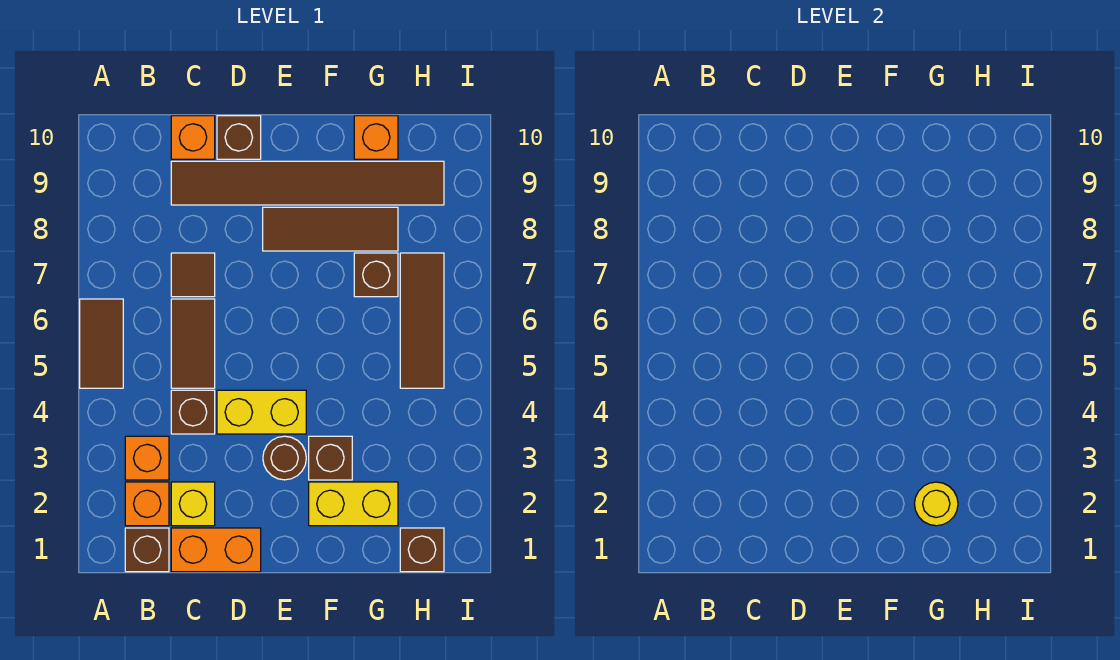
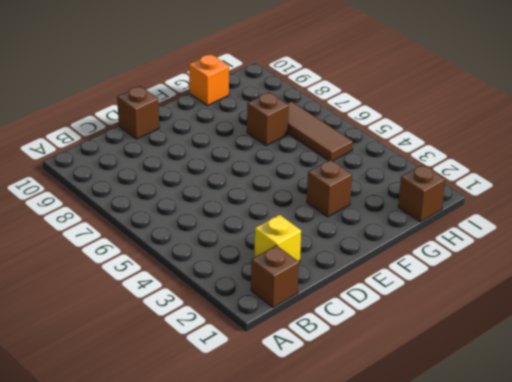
none -> brown 1x2 tile [80,299,123,388]
none -> orange 1x1 brick [125,482,169,526]
none -> orange 1x1 brick [125,436,169,480]

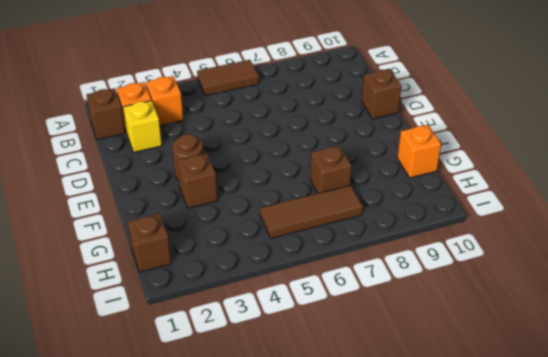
none -> orange 1x2 brick [171,528,261,572]
none -> brown 1x1 brick [171,390,215,434]
none -> brown 1x2 tile [171,299,215,388]

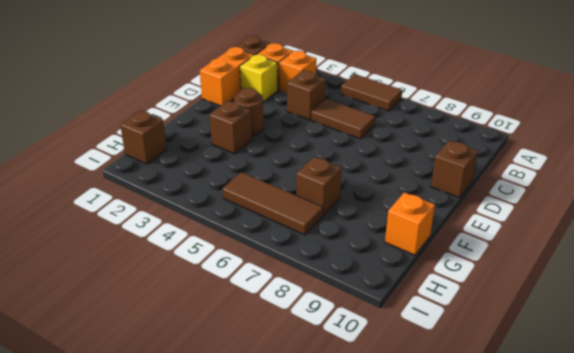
none -> brown 1x1 tile [171,253,215,297]
none -> brown 1x6 tile [171,161,444,205]
none -> orange 1x1 brick [171,116,215,159]

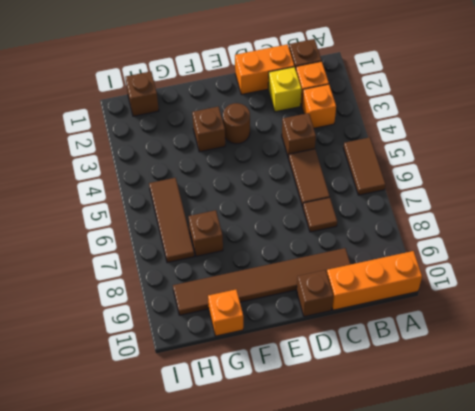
orange 1x3 brick [327,251,422,310] -> orange 1x1 brick [171,116,215,159]
none -> yellow 1x2 brick [217,390,306,434]
none -> brown 1x3 tile [263,207,398,251]
none -> yellow 1x2 brick [309,482,398,526]

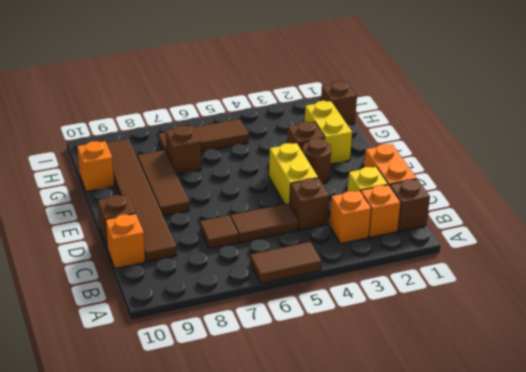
none -> yellow 1x1 round brick [915,482,958,526]

